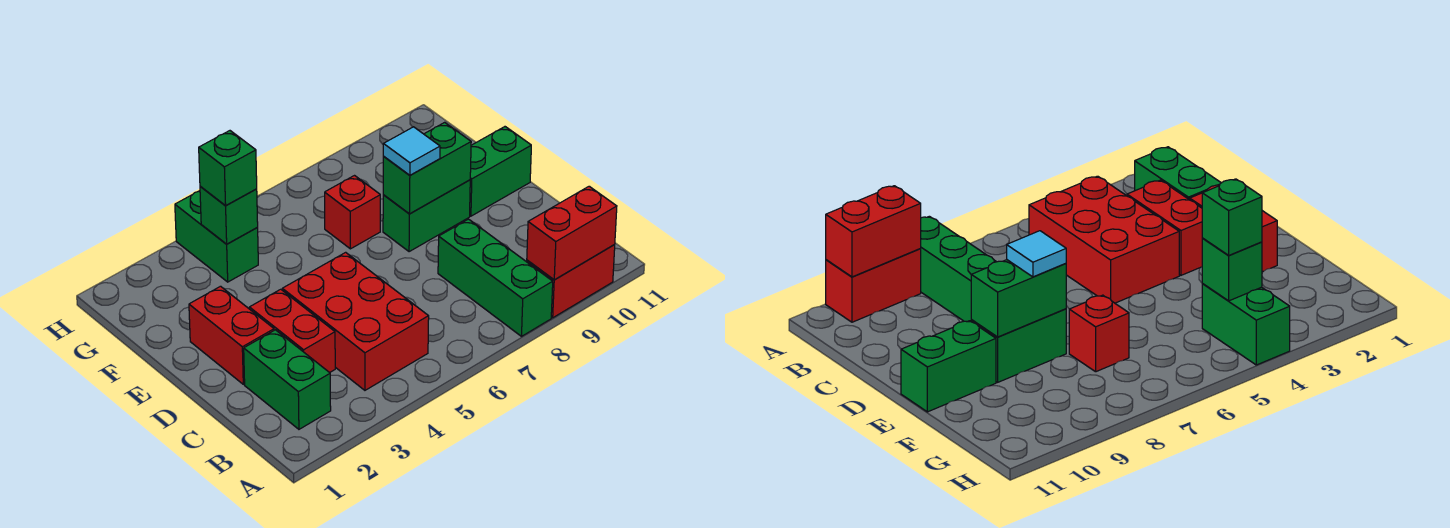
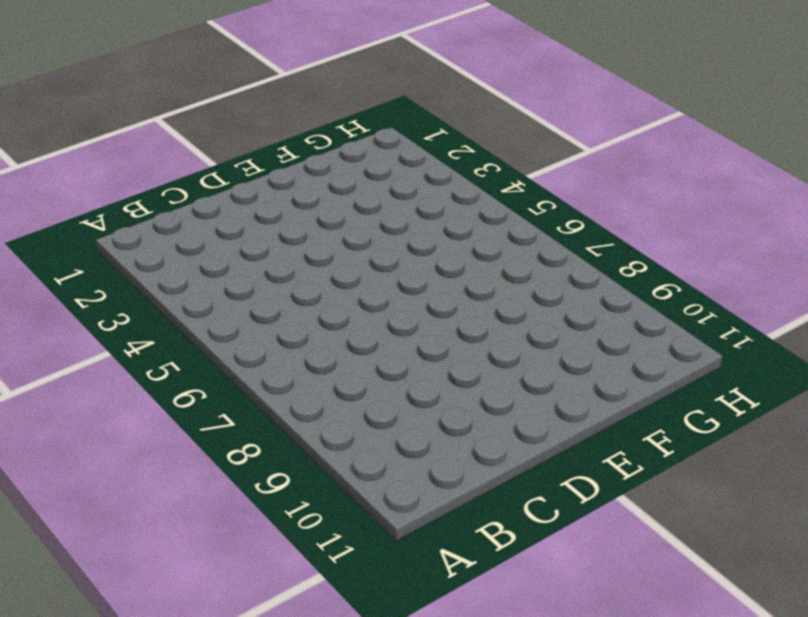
none -> green 1x3 brick [438,219,553,336]
none -> red 1x2 brick [527,245,615,318]
none -> green 1x2 brick [244,330,331,429]

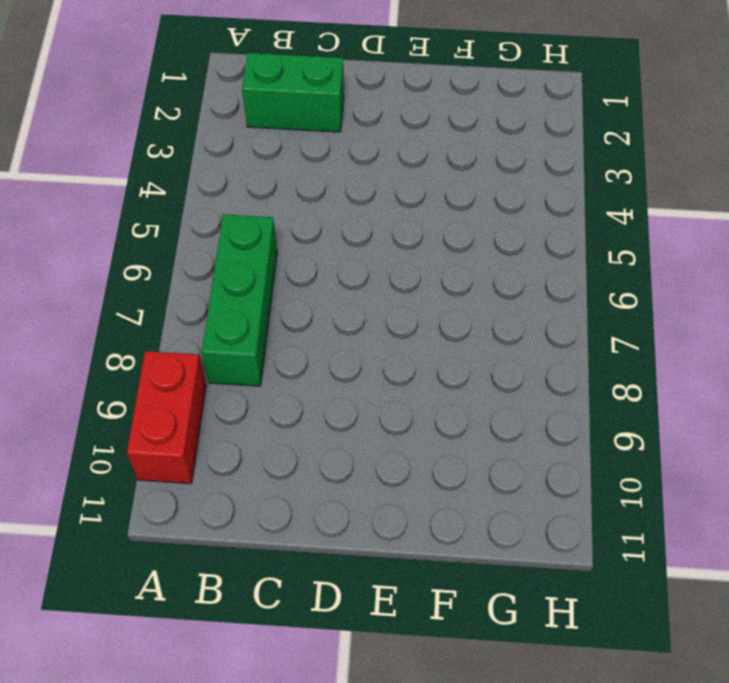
green 1x3 brick [202,214,277,386] -> green 1x3 brick turned to [438,219,553,336]
none -> red 2x3 brick [282,252,429,390]
none -> red 1x2 brick [249,289,335,373]
none -> red 1x2 brick [189,286,274,384]

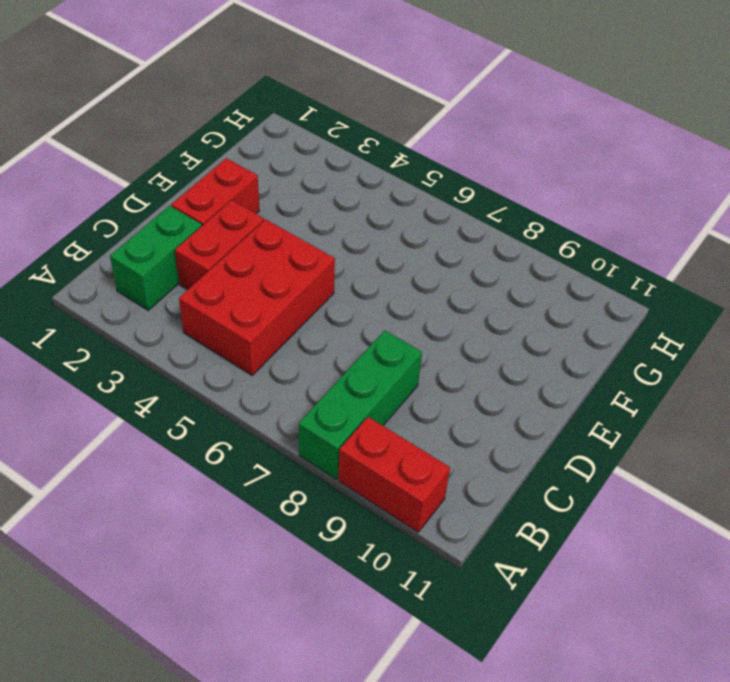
none -> green 1x2 brick [383,180,470,252]
none -> green 1x2 brick [470,127,531,216]
none -> red 1x1 brick [325,176,380,249]

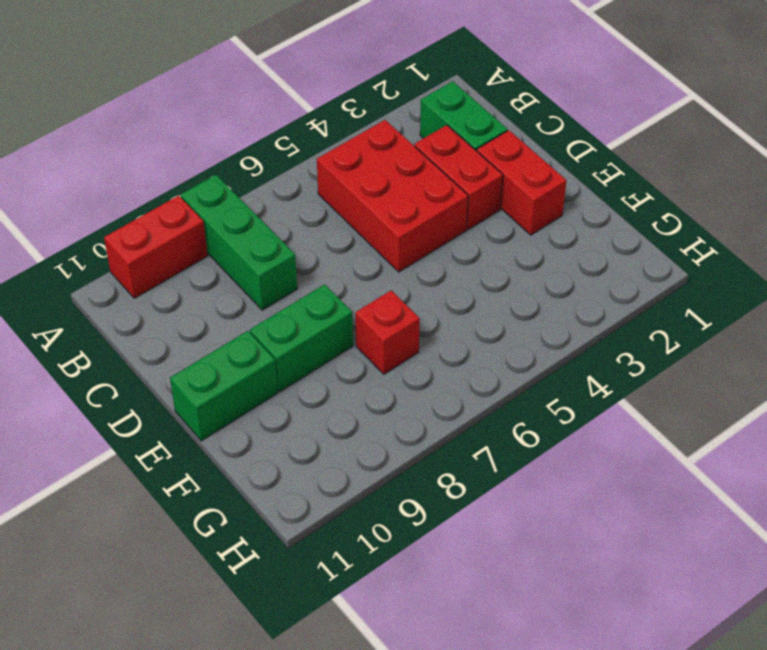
none -> green 1x2 brick [175,191,258,282]
none -> red 1x2 brick [527,186,617,280]
none -> green 1x2 brick [383,122,471,214]

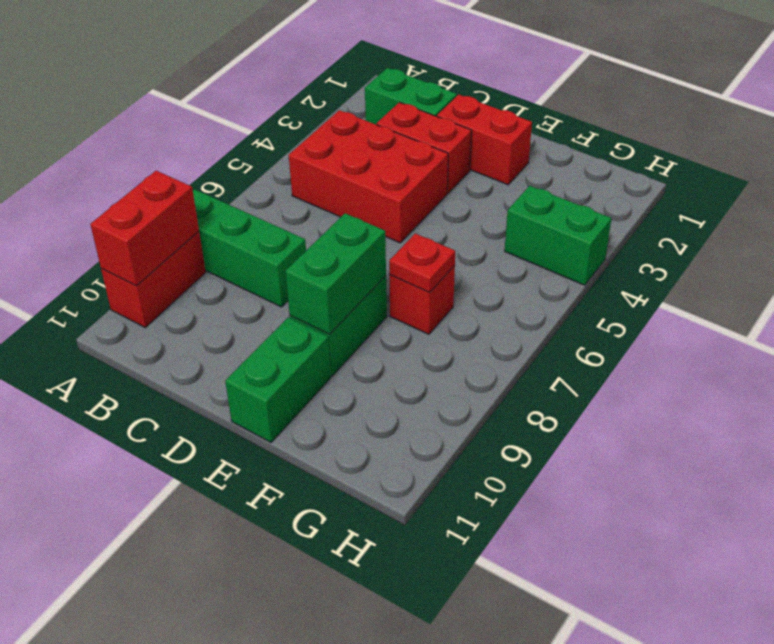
red 1x1 plate [389,233,455,292] -> none
none -> green 1x1 brick [200,186,258,244]
none -> cyan 1x1 tile [383,127,440,175]
none -> green 1x1 brick [199,131,257,205]

